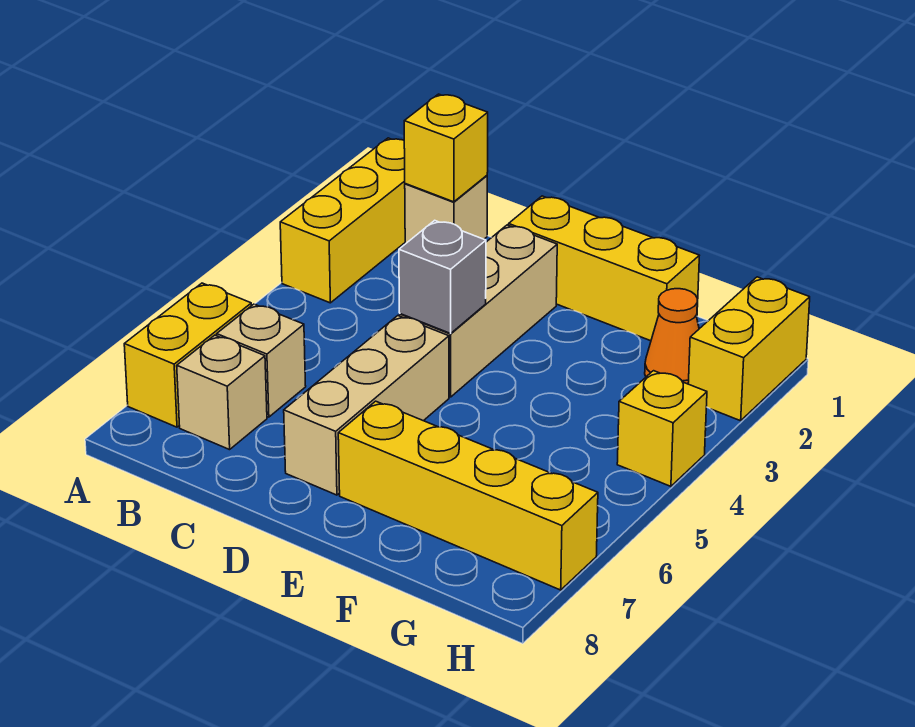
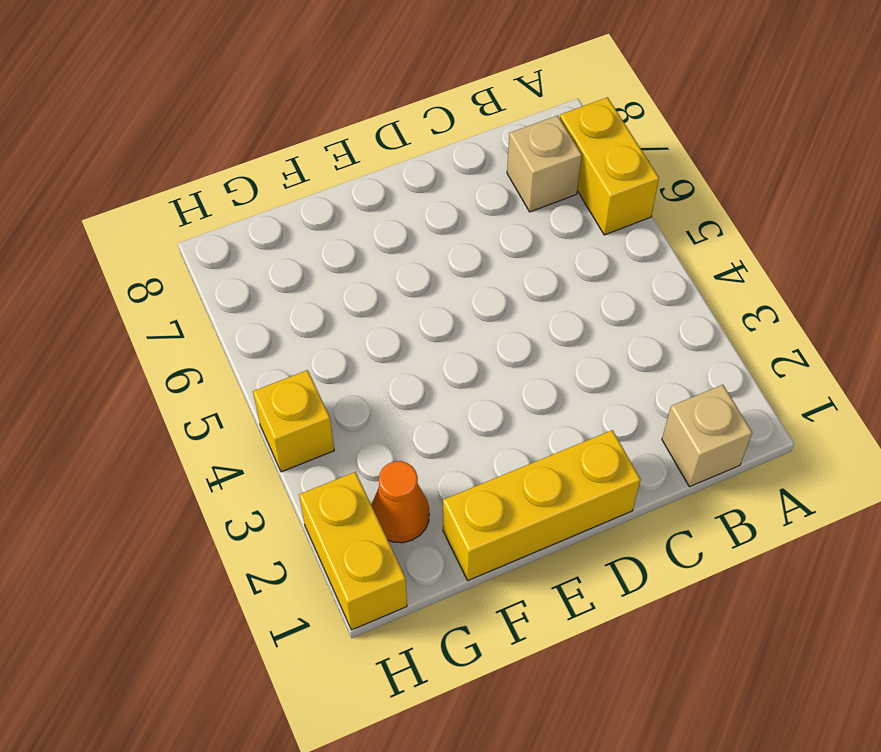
none -> yellow 1x3 brick [280,138,405,303]
none -> tan 1x1 brick [217,304,306,417]
none -> tan 1x3 brick [400,225,557,397]

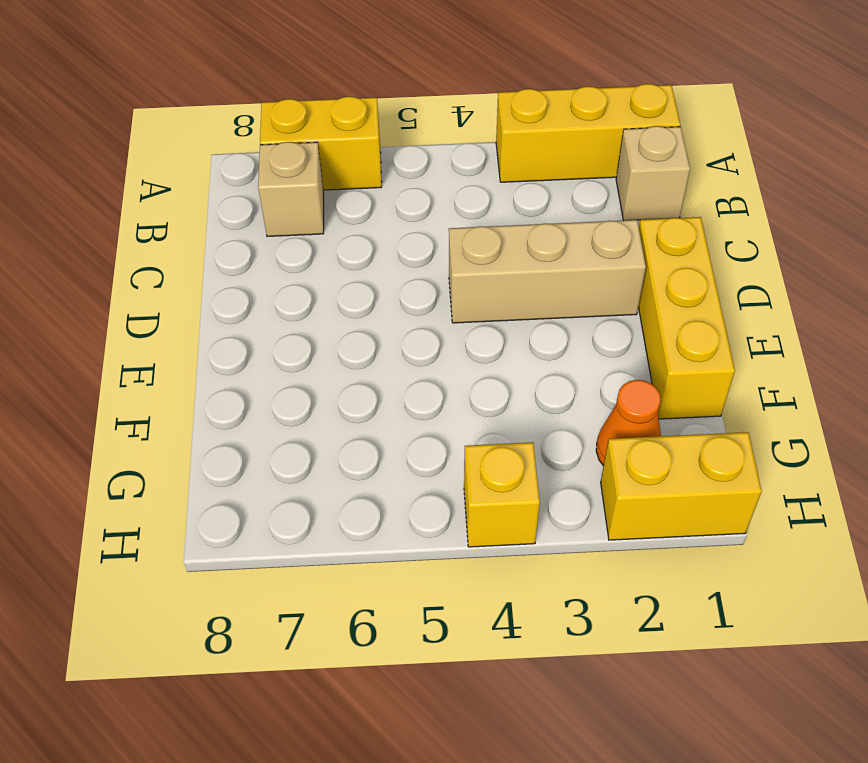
none -> tan 1x1 brick [217,304,306,417]
none -> tan 1x3 brick [284,316,449,495]
none -> yellow 1x4 brick [338,401,598,590]

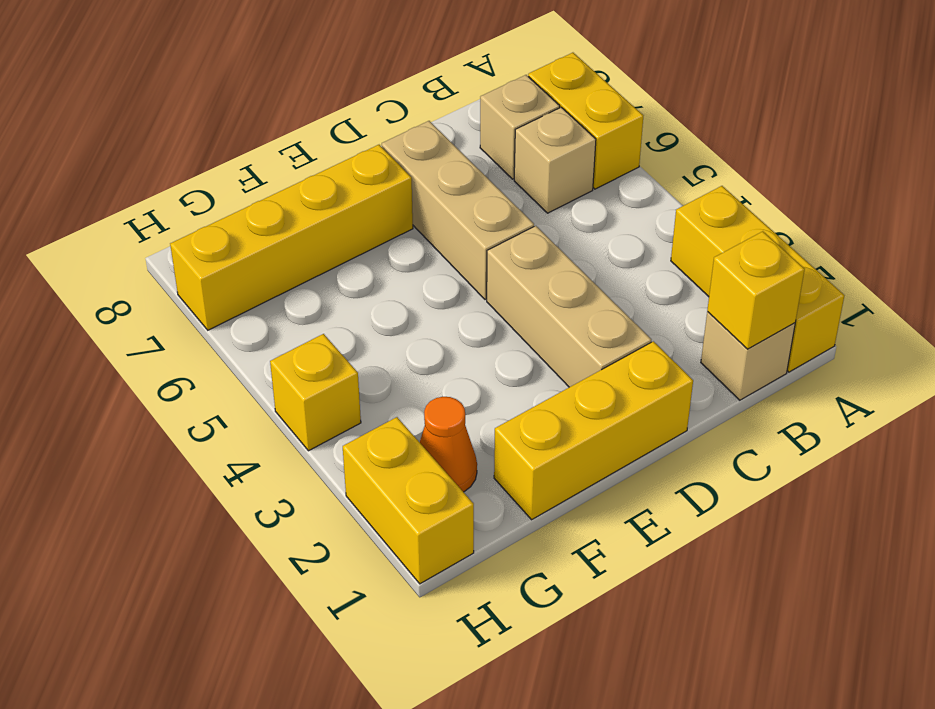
none -> grey 1x1 brick [399,220,486,333]

